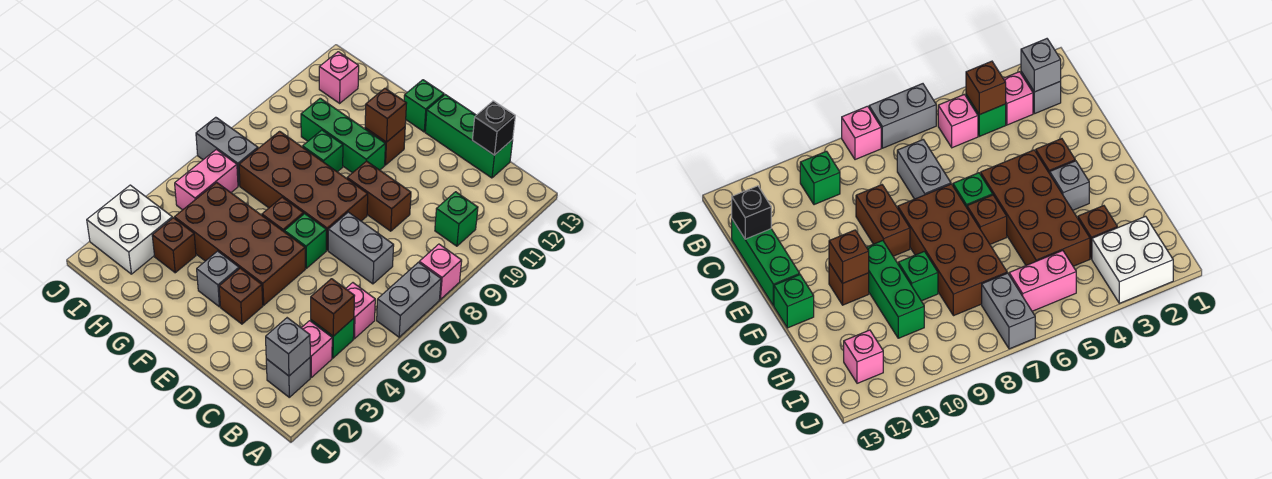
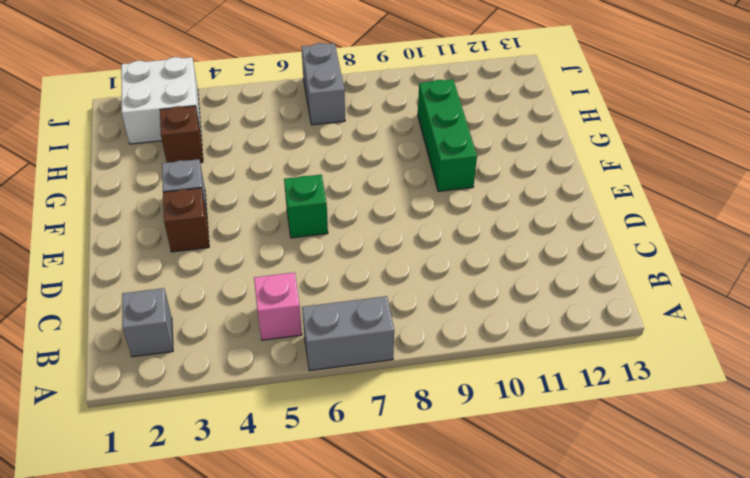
none -> pink 1x1 brick [419,244,462,299]
none -> pink 1x1 brick [302,321,332,377]
none -> green 1x1 brick [311,318,354,358]

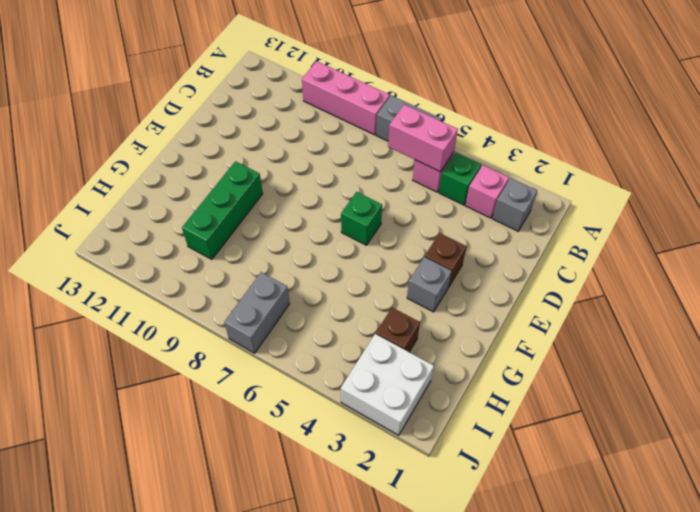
pink 1x3 brick [302,61,390,135] -> pink 1x1 brick [419,244,462,299]
pink 1x2 brick [388,104,458,172] -> pink 1x2 brick moved to [175,149,238,210]
none -> green 1x1 brick [435,192,478,246]
none -> grey 1x2 brick [328,212,394,284]
none -> green 1x3 brick [425,95,513,178]

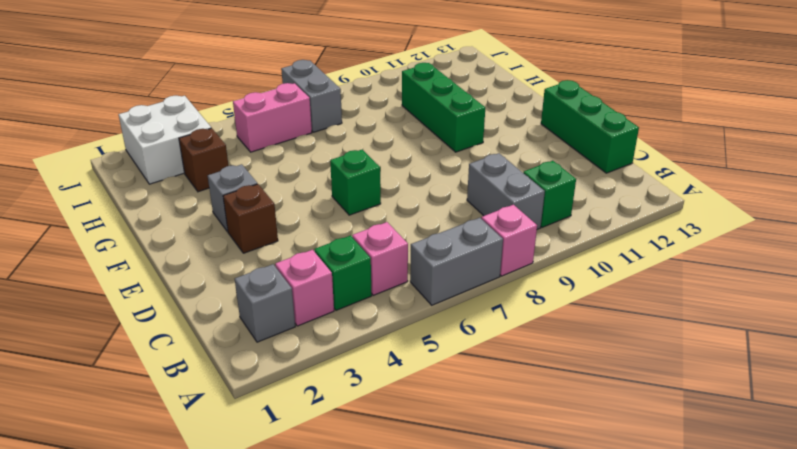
grey 1x2 brick [467,153,545,229] -> grey 1x2 brick moved to [328,212,394,284]
none -> brown 1x2 brick [347,161,411,231]
none -> brown 2x4 brick [174,183,305,305]
none -> brown 2x4 brick [239,131,368,250]

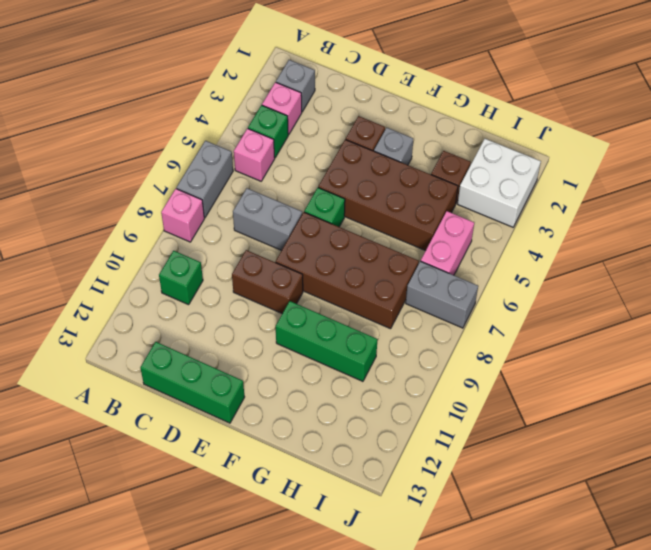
none -> brown 1x1 brick [262,197,304,232]
none -> brown 1x1 brick [365,127,405,165]
none -> green 1x1 brick [404,80,444,132]

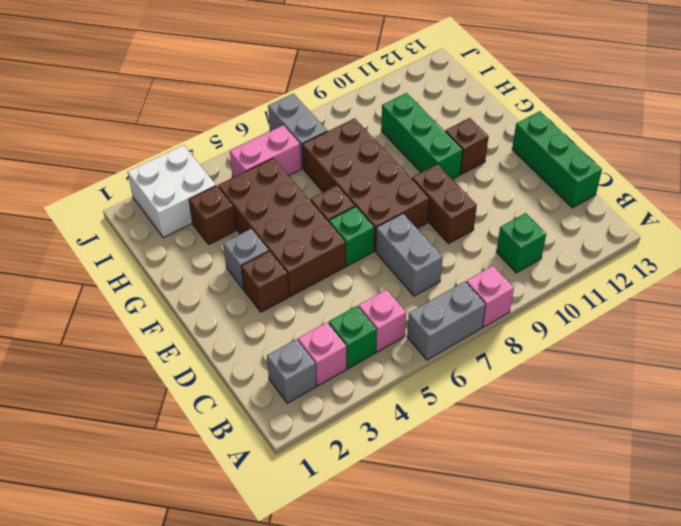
none -> green 1x1 brick [404,80,444,132]
none -> green 1x1 brick [303,130,343,172]
none -> pink 1x1 brick [319,52,359,103]

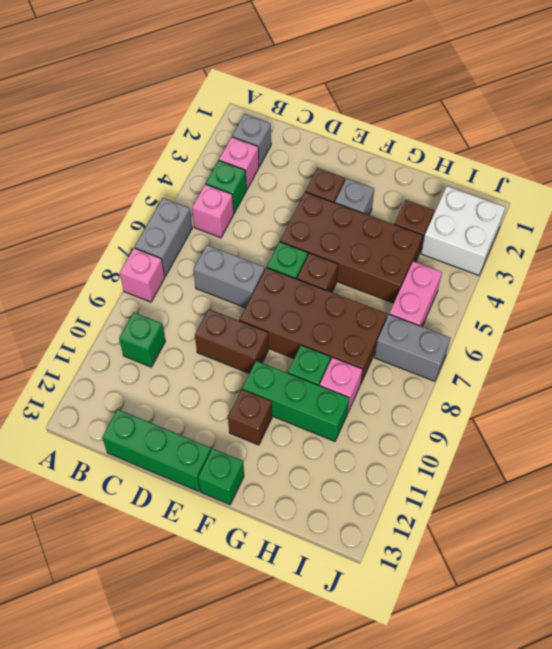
pink 1x1 brick [320,357,362,412] -> pink 1x1 brick moved to [319,52,359,103]
none -> grey 1x1 brick [266,318,310,376]
none -> brown 1x1 brick [311,279,354,336]
none -> black 1x1 brick [473,101,515,155]

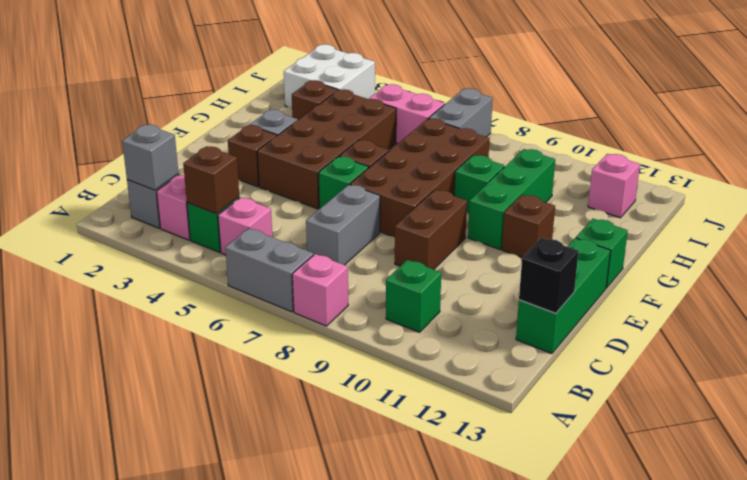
none -> brown 1x1 brick [365,88,407,142]

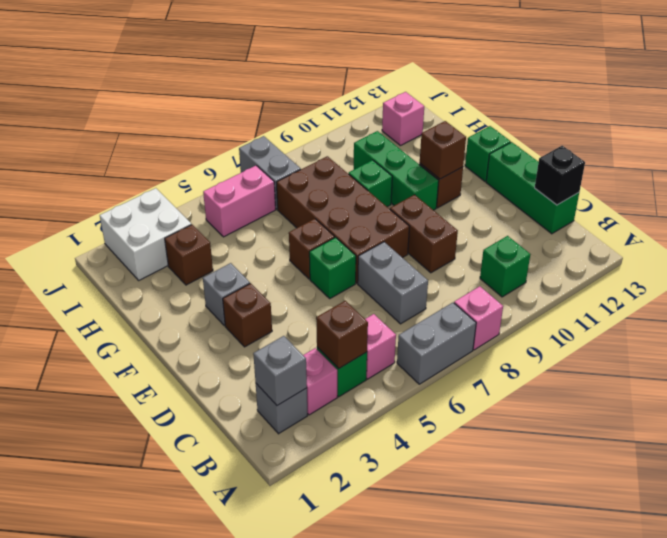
none -> brown 2x4 brick [174,183,305,305]

